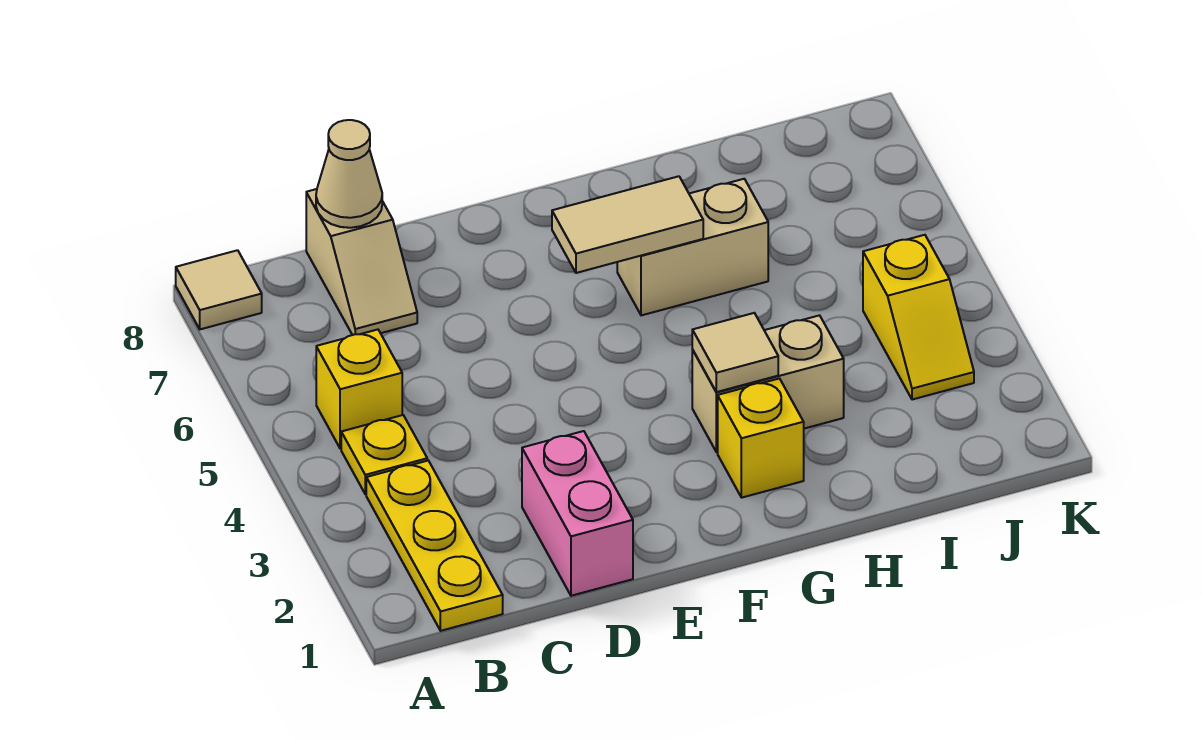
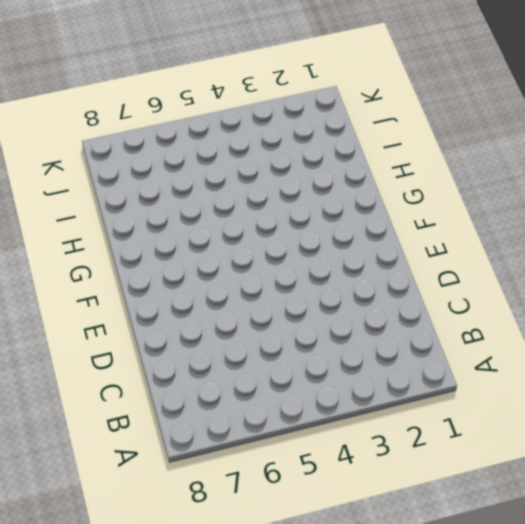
none -> tan 1x1 tile [176,250,262,329]
none -> yellow 1x3 plate [366,461,503,631]
none -> yellow 1x1 plate [341,415,427,494]

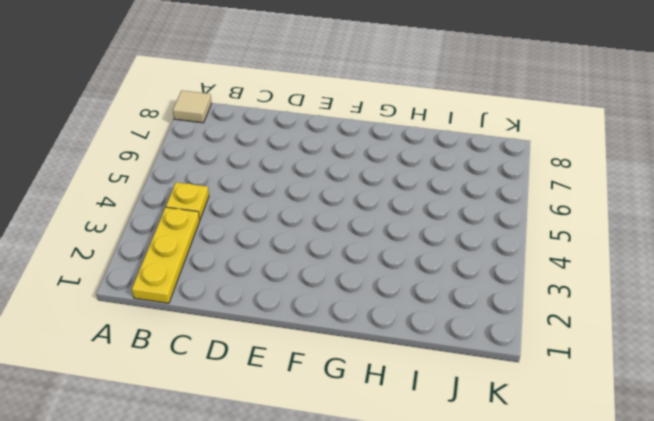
none -> yellow 1x1 brick [316,330,402,449]
none -> tan 1x2 slope [306,189,417,335]
none -> pink 1x2 brick [522,431,633,596]

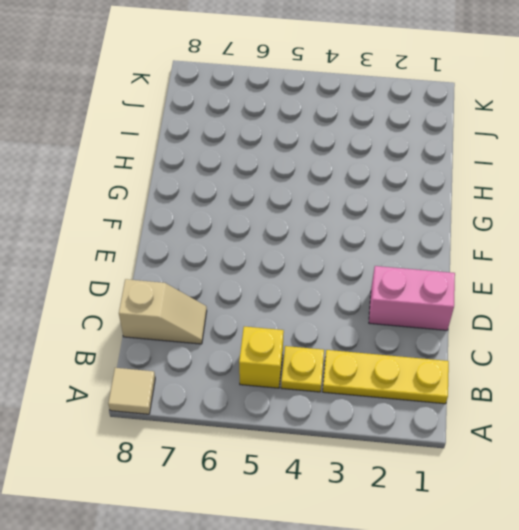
none -> yellow 1x1 brick [718,378,804,498]
none -> tan 1x2 brick [692,315,844,452]
none -> tan 1x2 brick [617,179,768,315]

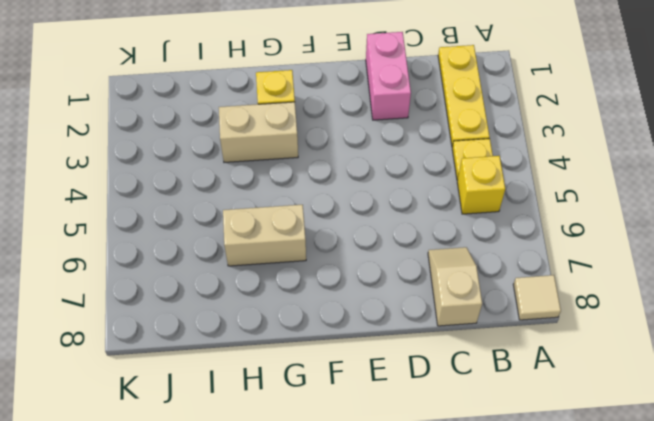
none -> yellow 1x2 slope [863,235,974,400]
none -> tan 1x1 cone [316,120,382,228]
none -> tan 1x2 tile [552,176,703,273]

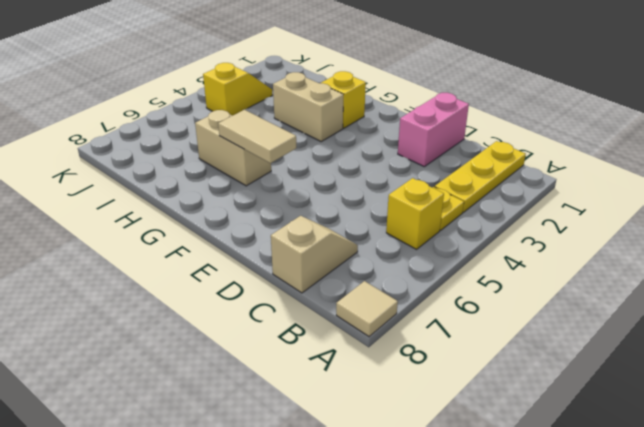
none -> tan 1x1 cone [316,120,382,228]
none -> tan 1x1 tile [692,313,778,392]

